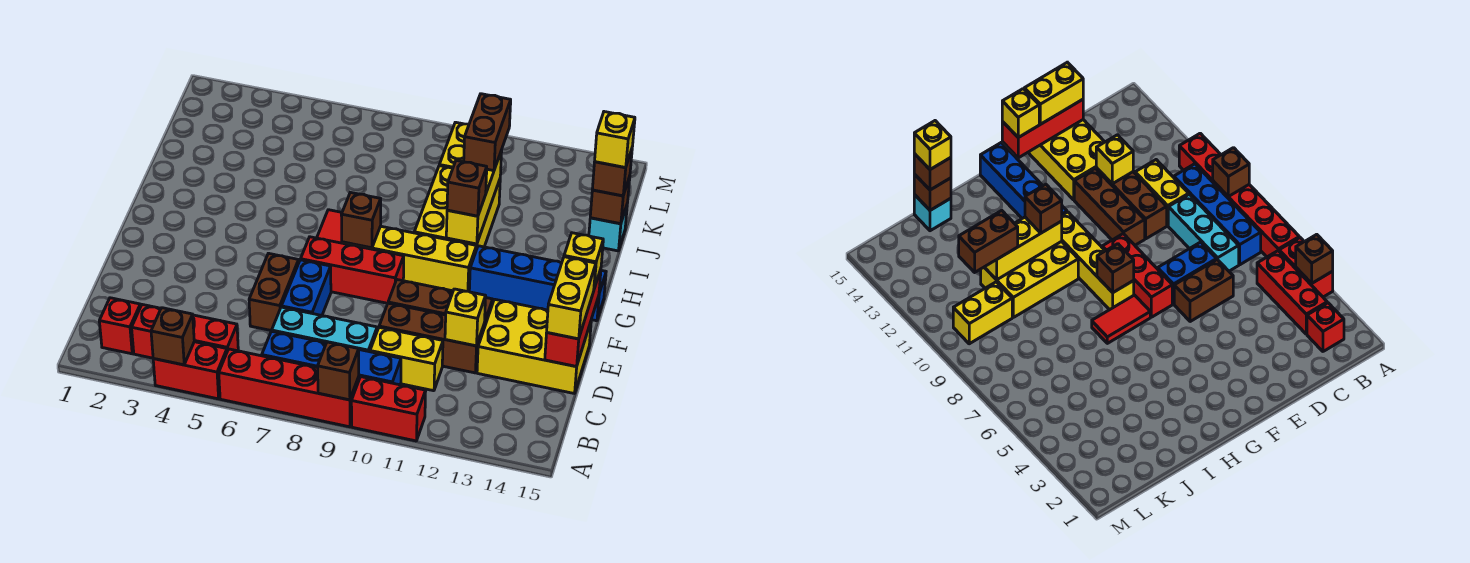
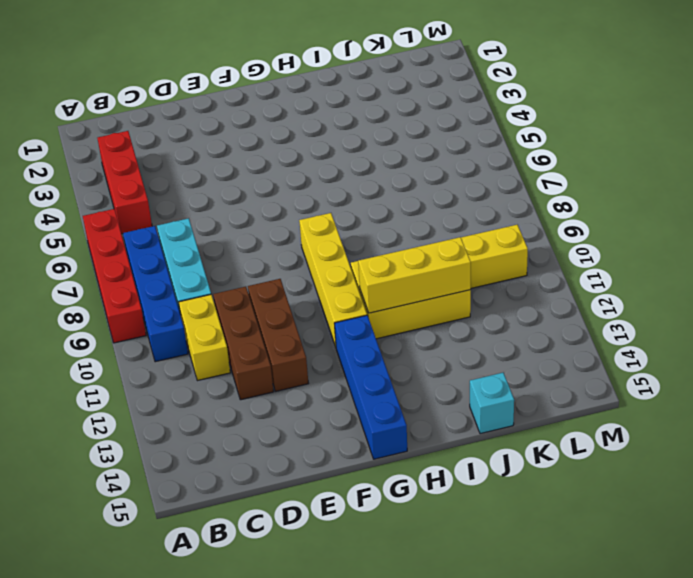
none -> red 1x2 brick [153,342,227,399]
none -> red 1x2 brick [351,377,426,441]
none -> red 1x1 brick [99,298,141,354]
none -> brown 1x2 brick [249,253,299,331]

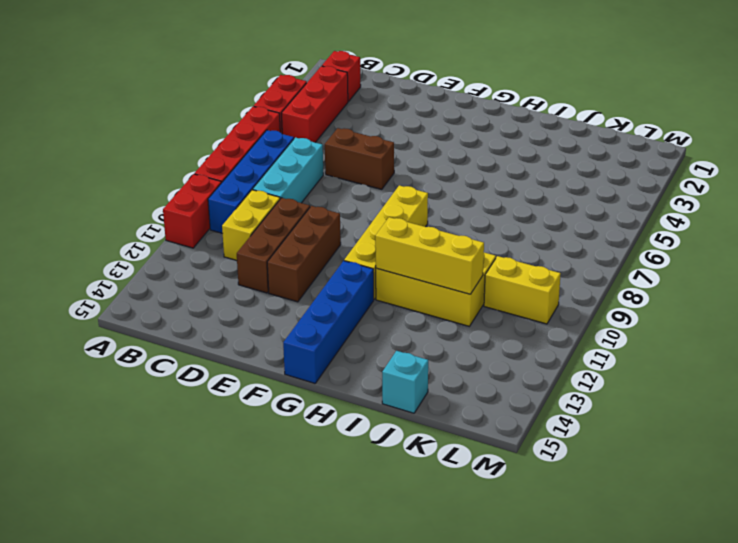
none -> blue 1x2 brick [281,260,331,315]
none -> yellow 2x3 brick [477,299,591,393]
none -> red 1x3 brick [301,237,404,303]
none -> red 1x2 tile [317,210,342,243]

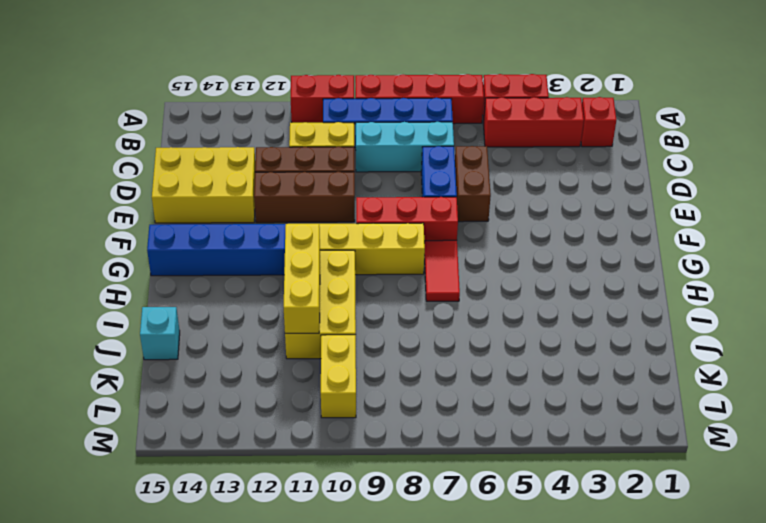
none -> brown 1x1 brick [151,308,194,365]
none -> brown 1x1 brick [318,342,359,400]
none -> yellow 1x1 brick [445,289,486,346]
none -> red 1x3 brick [545,269,601,367]

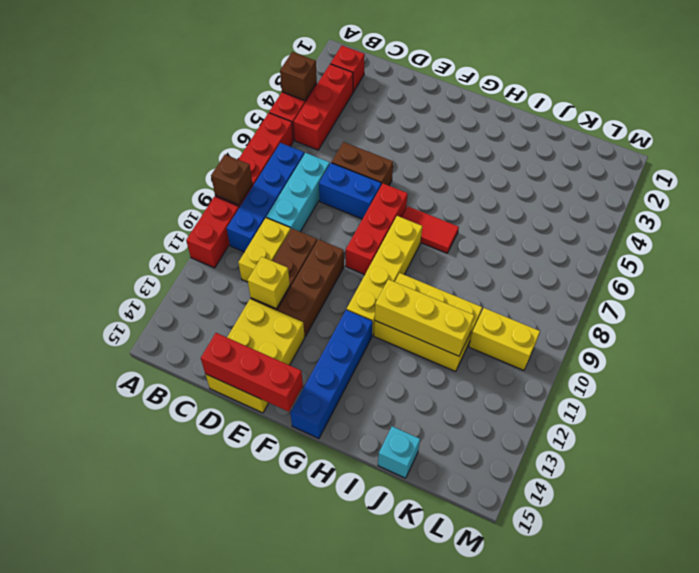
none -> brown 1x1 brick [341,192,381,248]
none -> brown 1x1 brick [590,176,630,224]
none -> yellow 1x2 brick [547,257,596,339]
none -> yellow 1x1 brick [564,233,603,288]

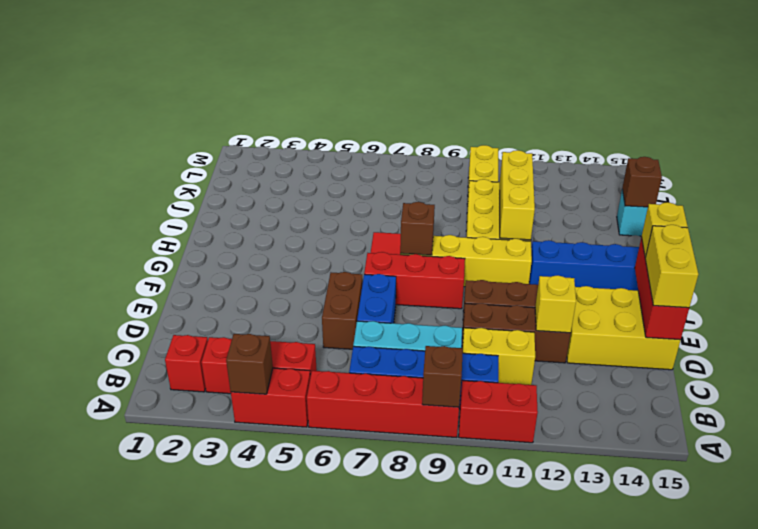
none -> brown 1x1 brick [447,160,487,216]
none -> brown 1x2 brick [464,94,511,171]
none -> brown 1x1 brick [592,149,632,196]
none -> yellow 1x1 brick [595,112,635,168]

